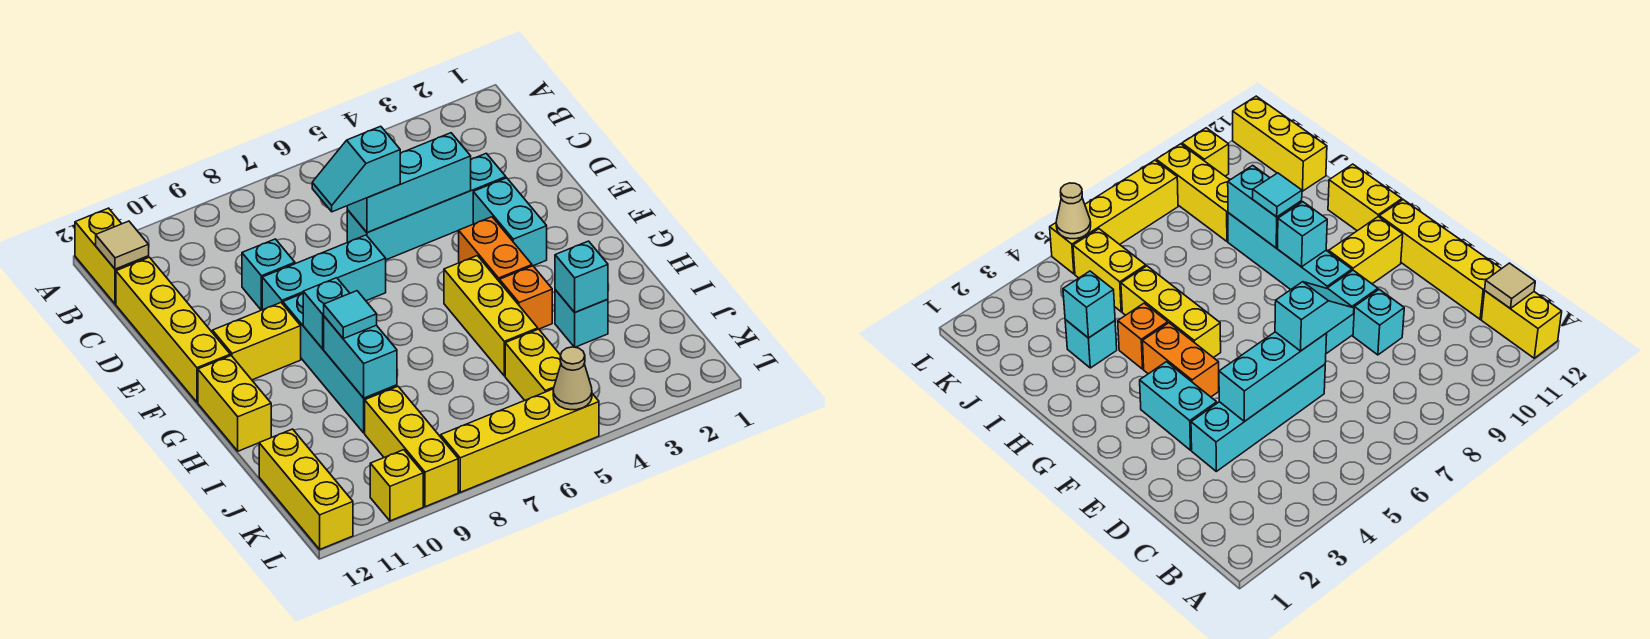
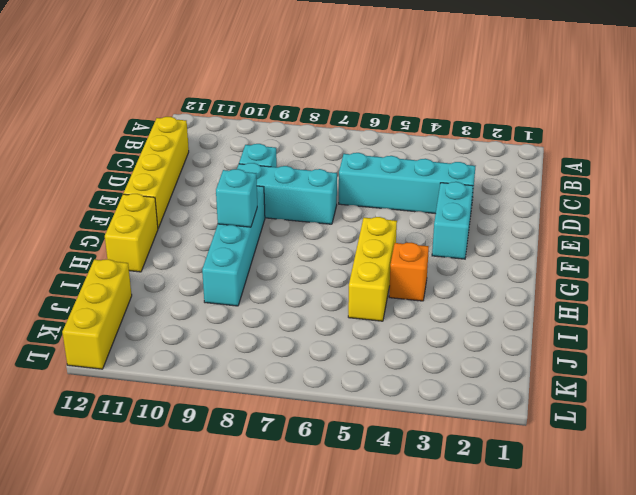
none -> yellow 1x2 brick [75,208,149,304]
none -> orange 1x2 brick [459,217,532,282]
none -> yellow 1x2 brick [213,303,301,380]

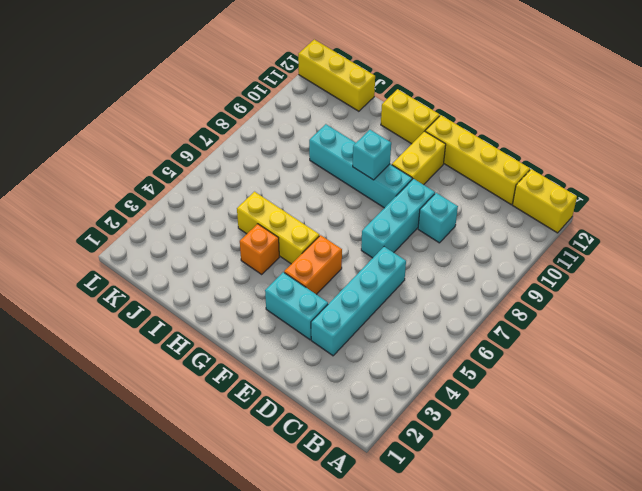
orange 1x2 brick [284,235,342,295] -> orange 1x2 brick turned to [459,217,532,282]
none -> cyan 1x1 brick [555,290,608,347]
none -> yellow 1x2 brick [505,329,561,400]
none -> yellow 1x3 brick [365,386,458,507]

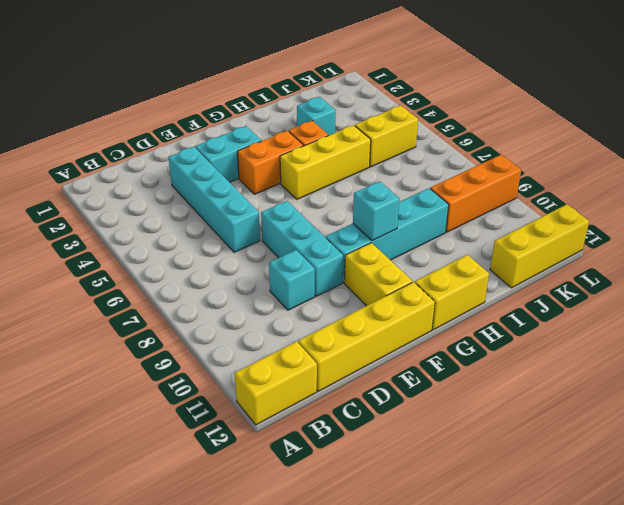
orange 1x3 brick [430,155,521,232] -> yellow 1x3 brick [365,386,458,507]
none -> yellow 1x4 brick [440,389,599,492]
none -> yellow 1x1 brick [370,450,423,521]
none -> tan 1x1 tile [96,221,149,269]

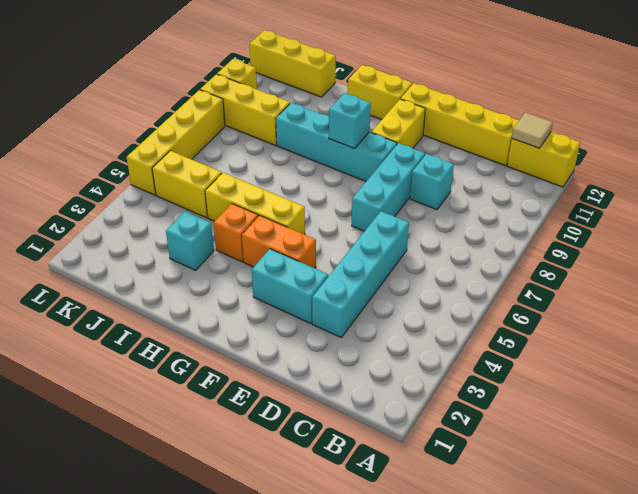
none -> cyan 1x3 brick [347,133,471,233]
none -> cyan 1x2 brick [324,316,397,398]
none -> cyan 1x1 brick [555,241,608,312]

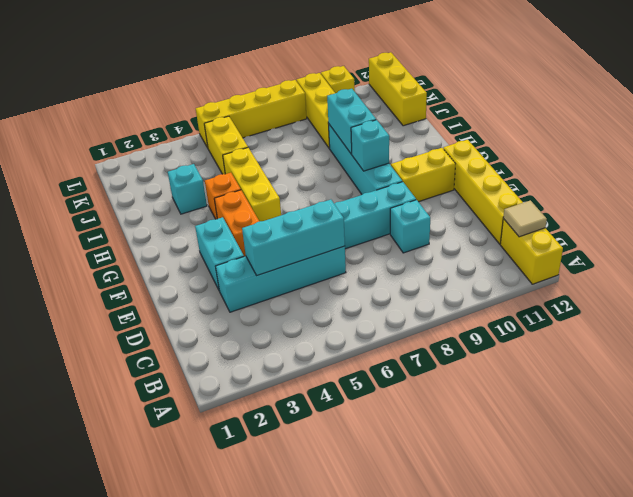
none -> yellow 1x2 brick [198,356,271,451]
none -> cyan 1x1 brick [555,241,608,312]
none -> tan 1x1 cone [553,347,592,410]

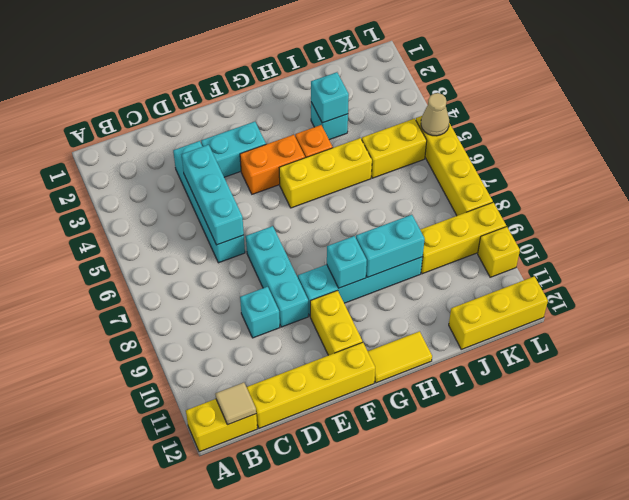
yellow 1x2 tile [368,331,432,383] -> yellow 1x2 brick [198,356,271,451]
none -> cyan 1x2 slope [312,126,400,212]
none -> cyan 1x1 tile [324,291,377,339]

